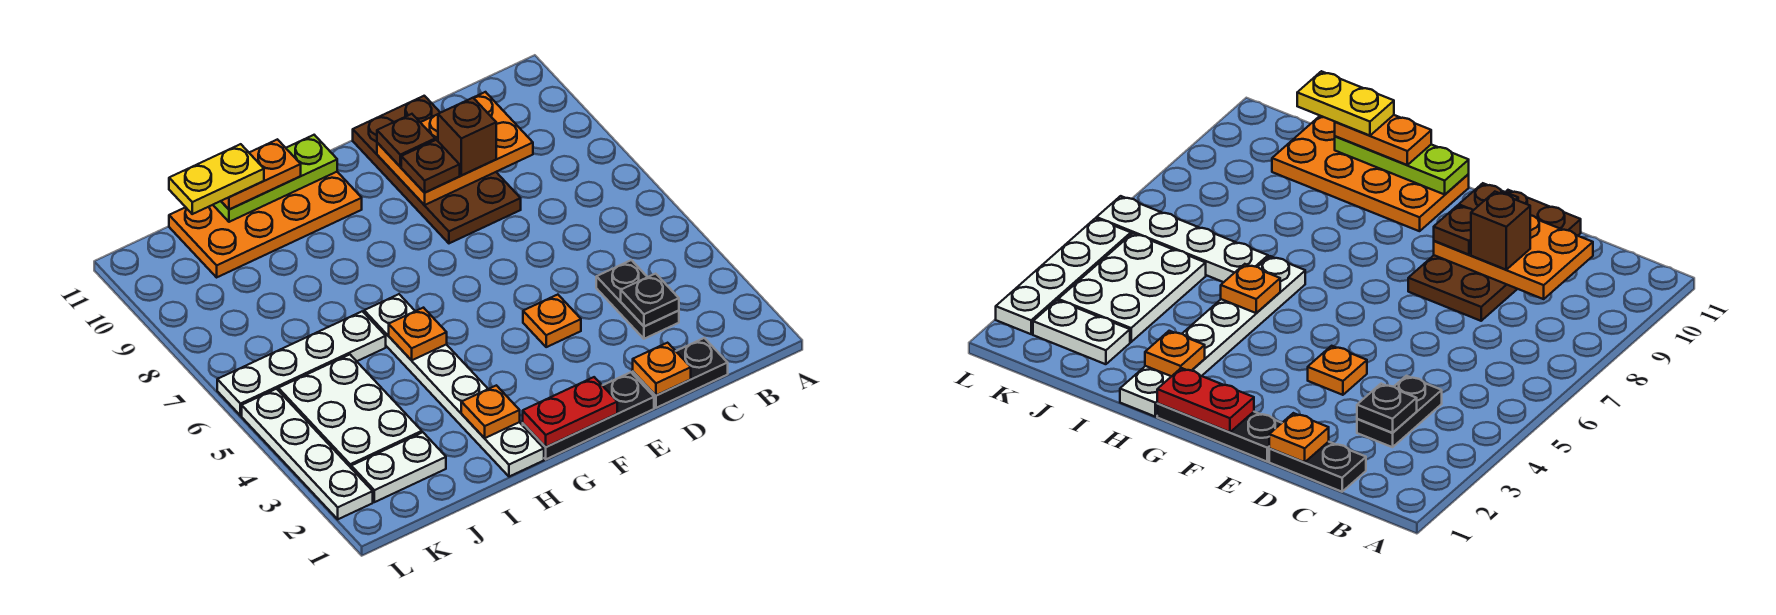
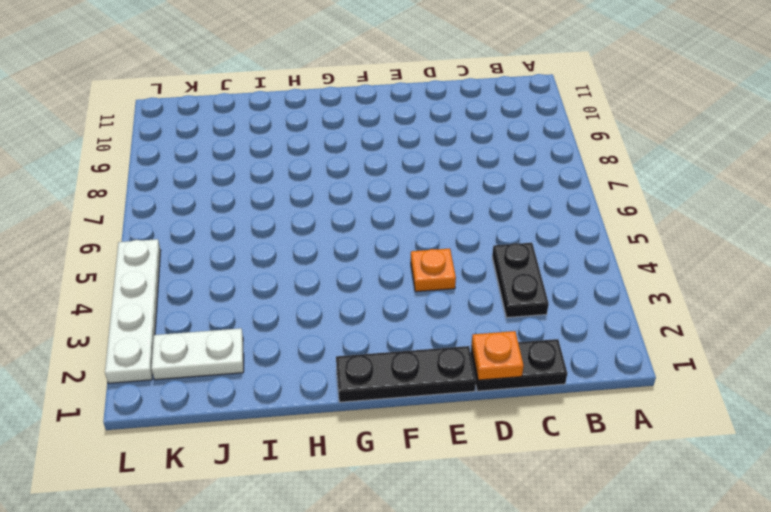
none -> brown 2x4 plate [353,96,521,243]
none -> orange 2x4 plate [169,172,362,277]
none -> white 1x6 plate [364,294,544,477]

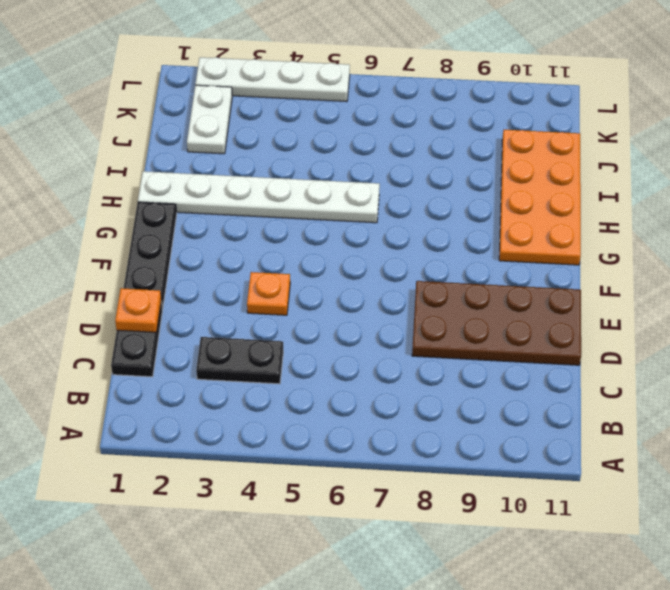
none -> white 1x4 plate [217,311,386,416]
none -> white 2x3 plate [278,355,422,467]
none -> black 1x1 plate [621,274,679,326]

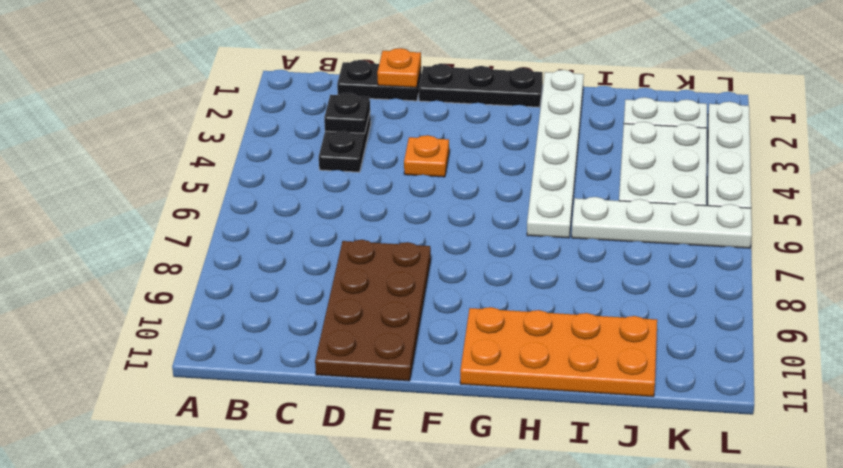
none -> orange 2x3 plate [377,92,533,205]
none -> red 1x2 plate [523,377,617,447]
none -> lime 1x3 plate [213,135,337,222]

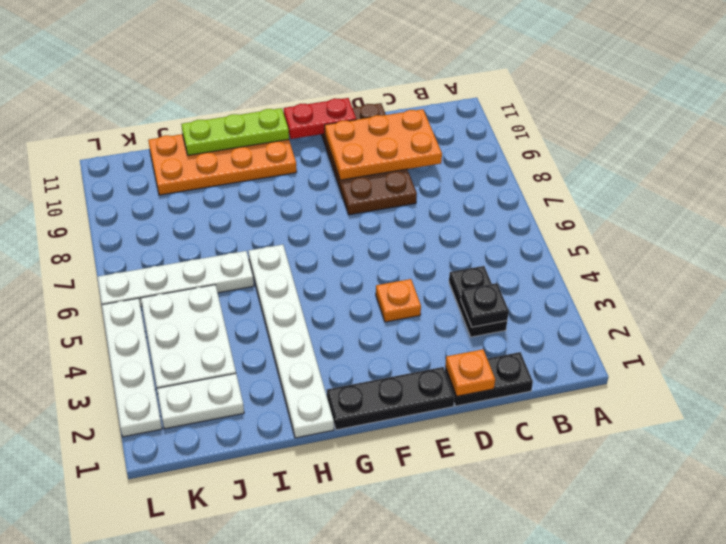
red 1x2 plate [284,98,356,139] -> red 1x2 plate moved to [523,377,617,447]
none -> orange 1x1 plate [461,385,520,438]
none -> orange 1x1 plate [389,308,447,360]
none -> brown 1x1 brick [438,98,496,175]

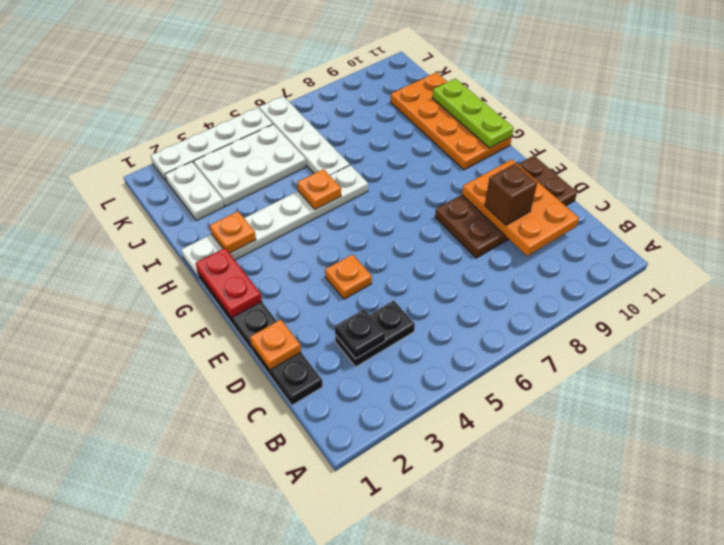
none -> brown 1x1 plate [401,140,460,193]
none -> brown 1x1 plate [377,114,435,167]
none -> orange 1x2 plate [221,139,301,210]

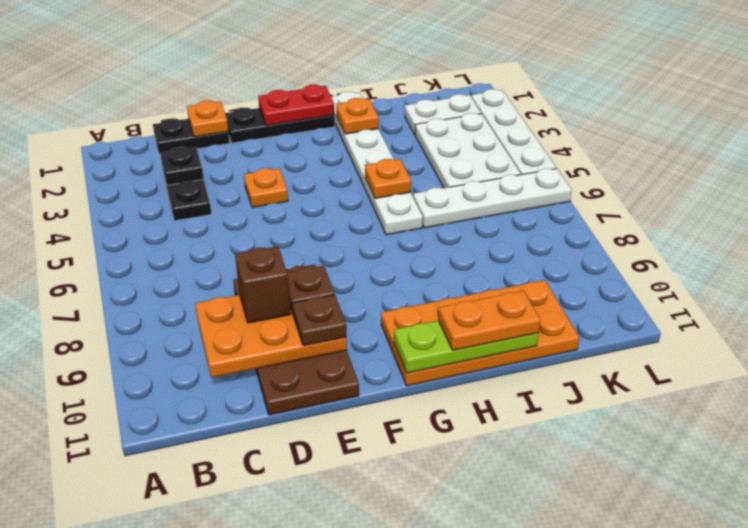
none -> yellow 1x2 plate [169,144,264,214]

